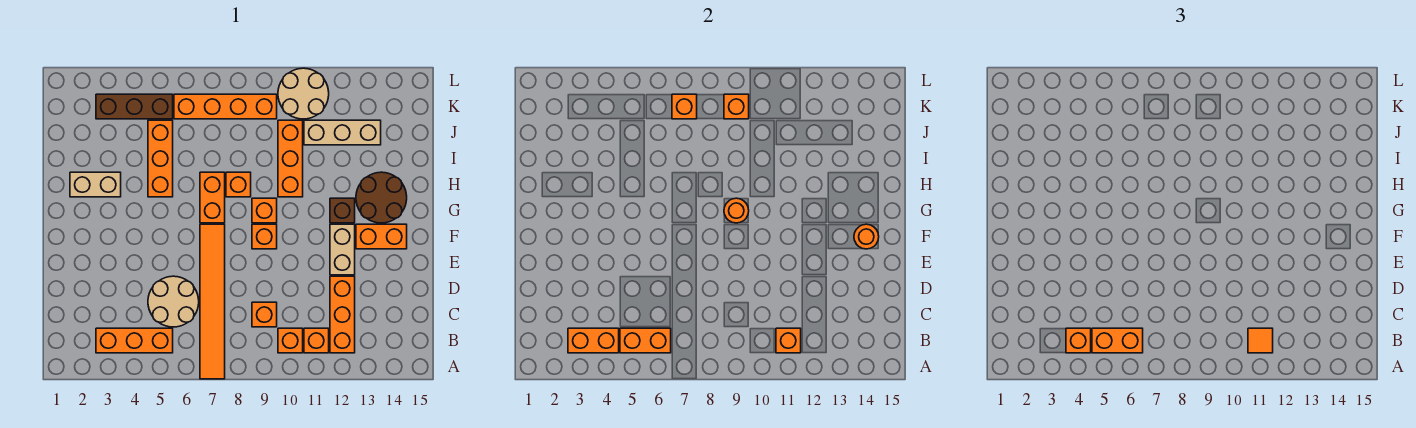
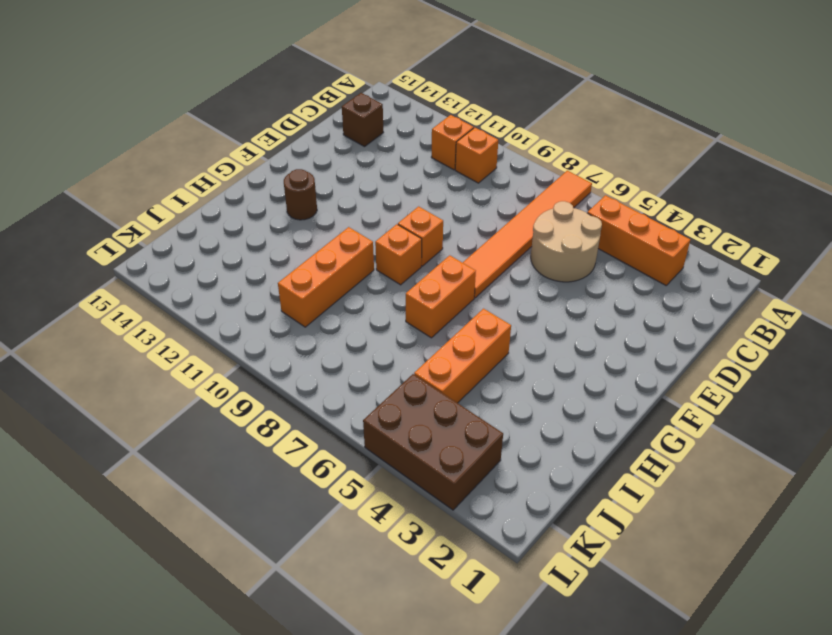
brown 1x1 brick [342,93,383,147] -> brown 1x1 brick moved to [330,198,355,223]
brown 1x1 round brick [284,169,317,220] -> brown 2x2 round brick [356,172,407,223]
brown 2x3 brick [363,374,503,510] -> brown 1x3 brick [96,94,173,119]
none -> orange 1x3 brick [330,276,355,353]
none -> orange 1x1 brick [252,302,277,327]
none -> tan 1x2 brick [330,224,355,275]
none -> orange 1x2 brick [356,224,407,249]

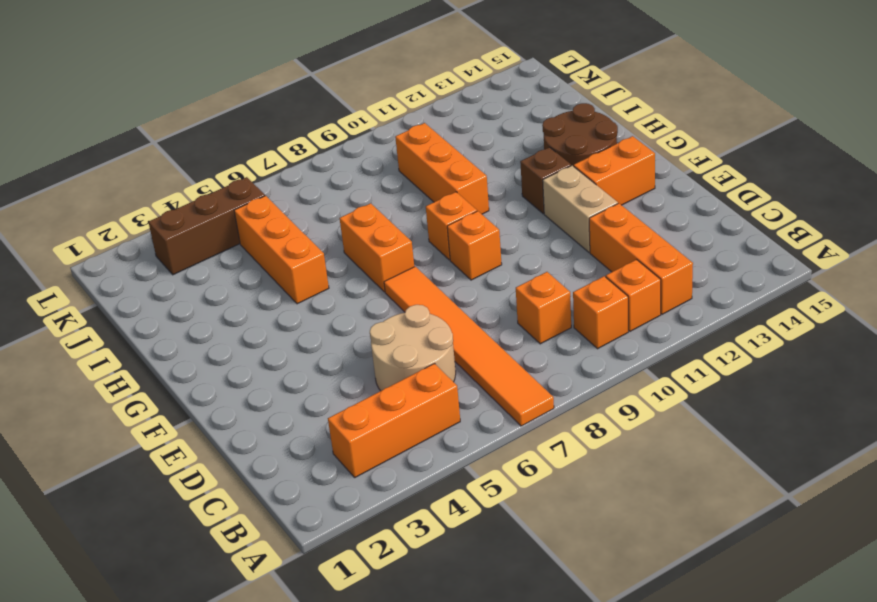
none -> tan 1x2 brick [70,172,121,197]
none -> orange 1x1 brick [226,172,251,197]
none -> tan 1x3 brick [304,120,381,145]
none -> orange 1x4 brick [174,94,277,119]

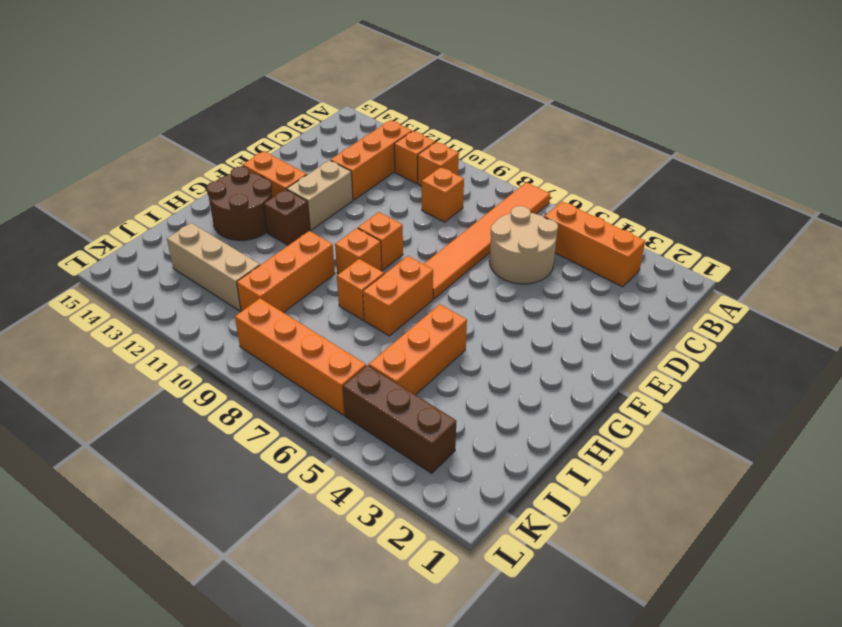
none -> tan 1x2 brick [70,172,121,197]
none -> tan 2x2 round brick [278,68,329,119]
none -> orange 1x2 brick [568,328,619,353]
none -> orange 1x2 brick [620,328,671,353]

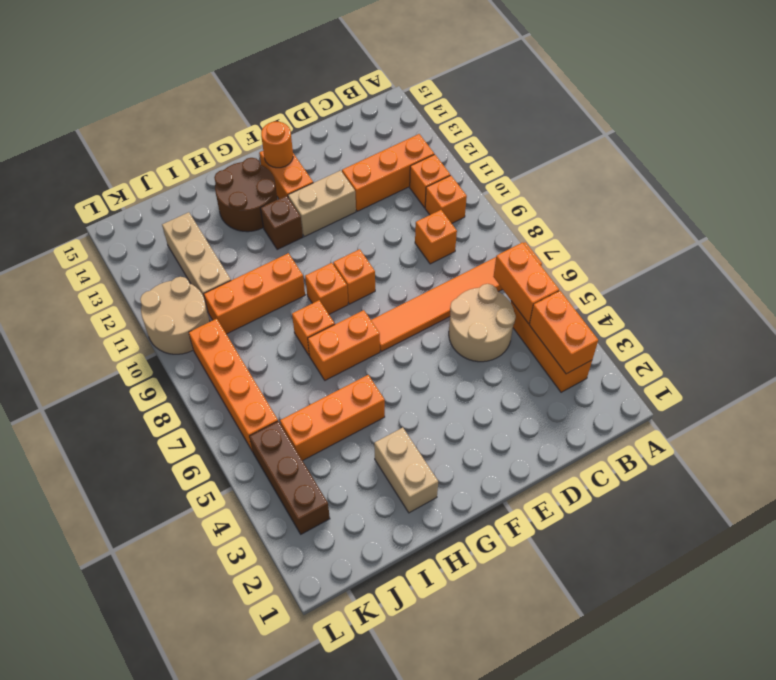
none -> orange 1x1 brick [776,328,801,353]
none -> orange 1x1 round brick [724,198,749,223]
none -> orange 1x1 brick [672,94,697,119]
none -> orange 1x1 brick [724,94,749,119]

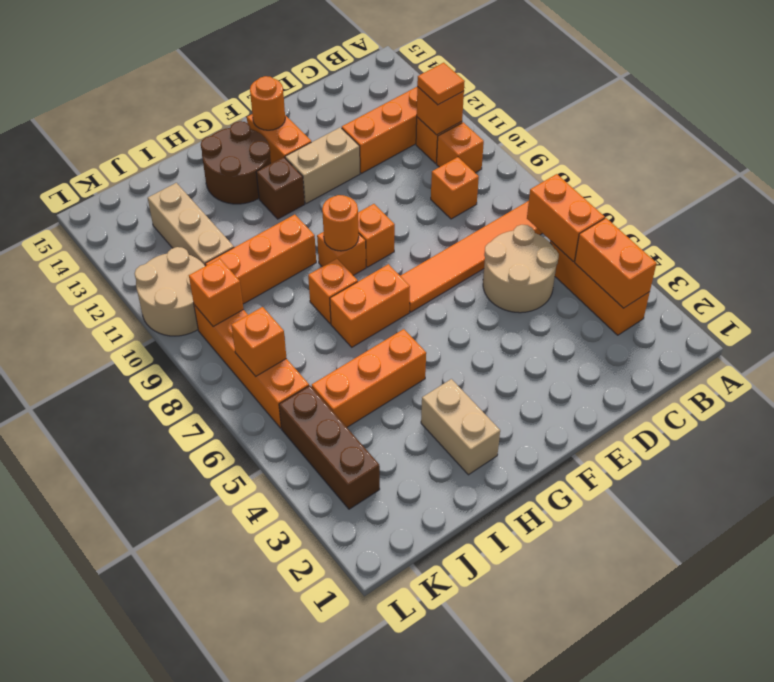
none -> orange 1x1 brick [1066,328,1091,353]
none -> orange 1x2 brick [1092,328,1143,353]

